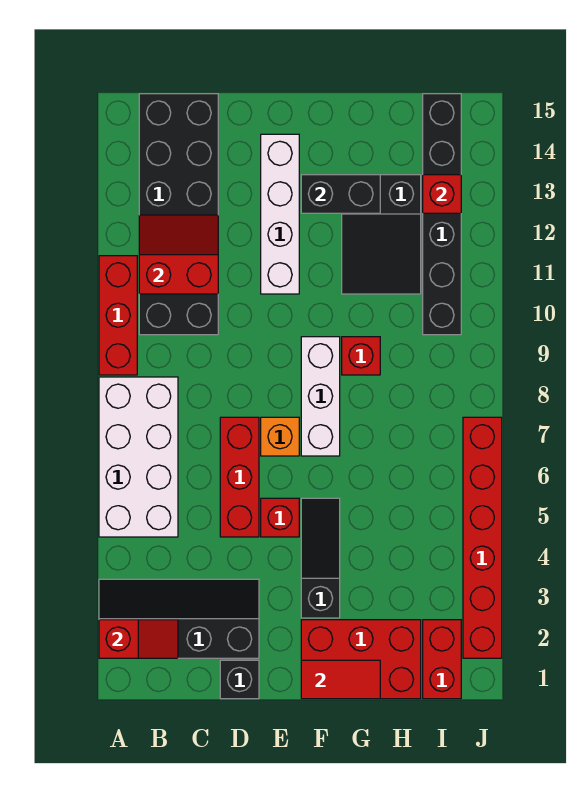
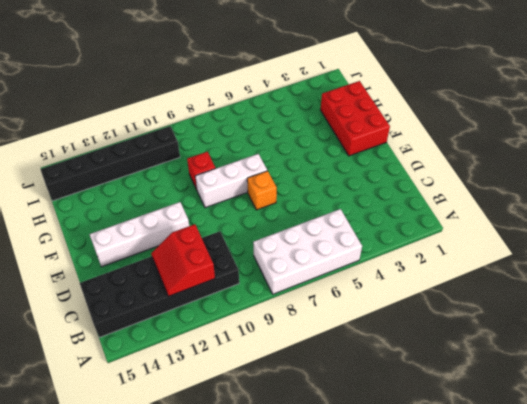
none -> black 2x4 slope [99,579,259,658]
none -> red 1x3 brick [99,256,137,375]
none -> black 1x1 brick [220,660,259,699]

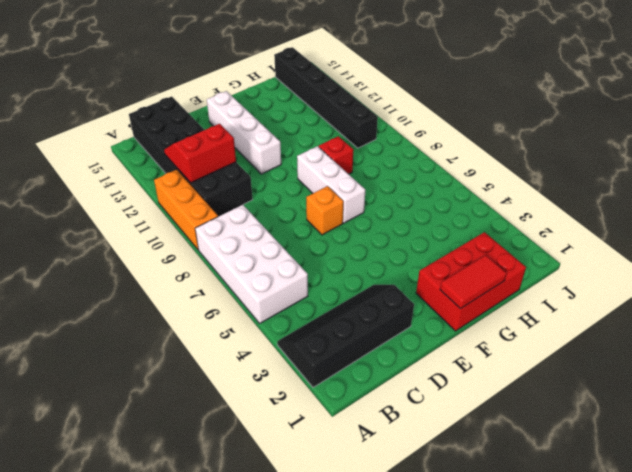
orange 1x3 brick [154,170,218,250] -> red 1x3 brick [99,256,137,375]
none -> black 1x1 brick [220,660,259,699]
none -> red 1x3 brick [220,417,259,537]
none -> red 1x1 brick [261,498,299,537]

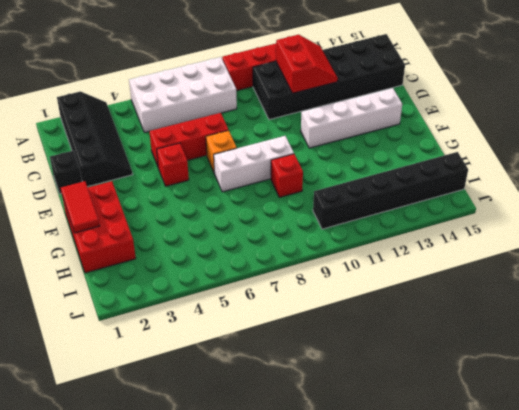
none -> black 1x3 slope [301,498,340,618]
none -> black 2x3 slope [342,175,421,294]
none -> red 1x2 brick [423,620,461,699]

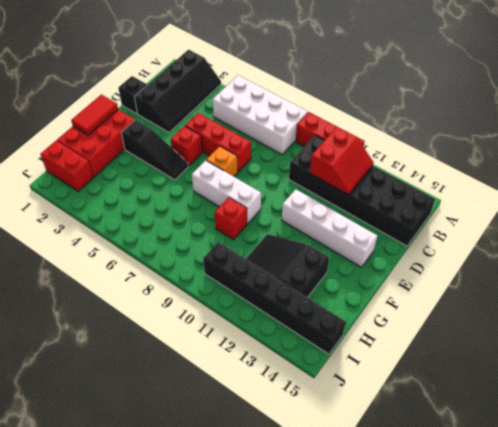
none -> red 1x6 brick [463,417,502,658]
none -> red 1x2 slope [99,620,178,658]
none -> black 1x2 brick [301,175,380,213]

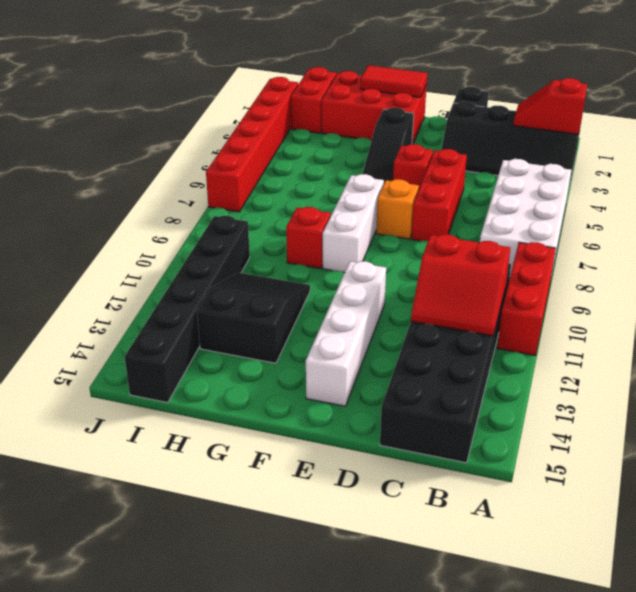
none -> black 1x2 brick [301,175,380,213]
none -> red 1x1 brick [423,175,461,213]

